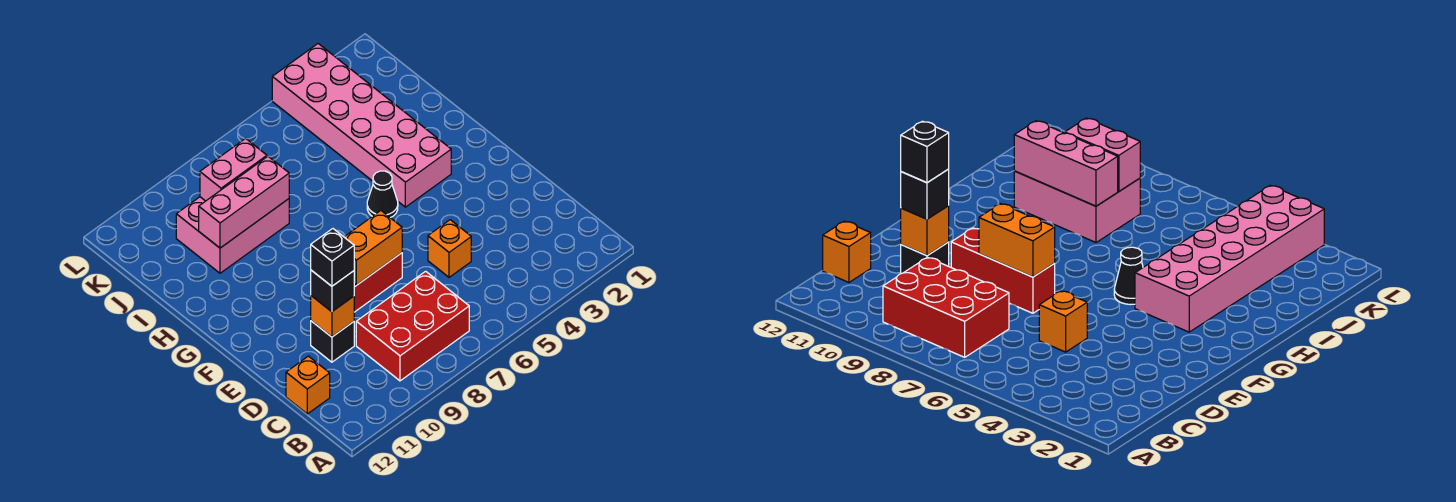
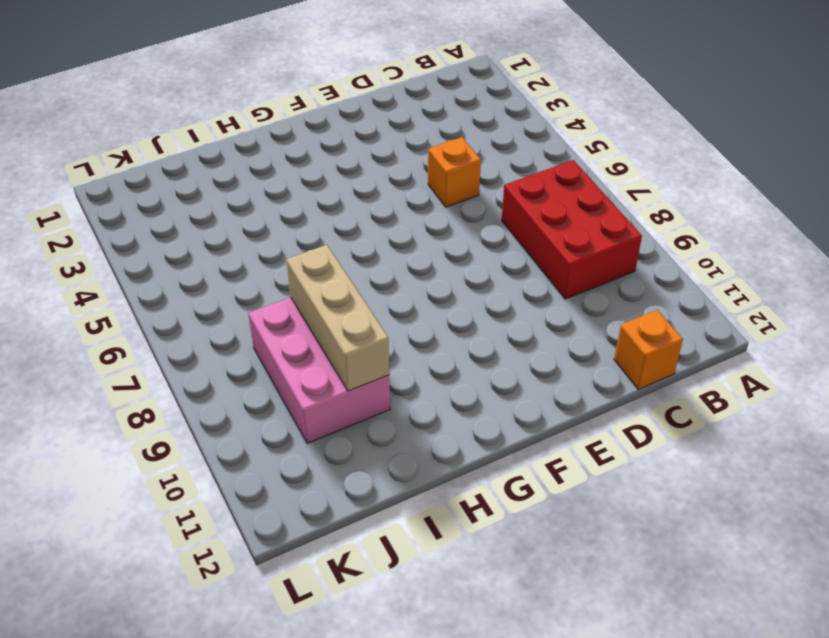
tan 1x3 brick [286,245,389,391] -> pink 1x3 brick [199,156,289,248]
none -> black 1x1 brick [311,321,354,362]
none -> red 1x3 brick [354,253,402,312]
none -> pink 2x6 brick [272,44,451,207]

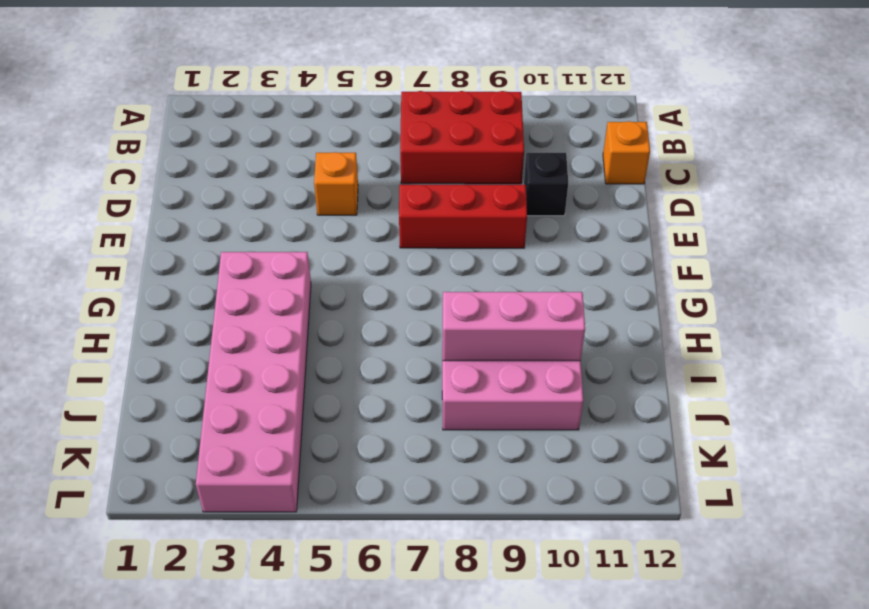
none -> black 1x1 cone [367,171,398,218]
none -> orange 1x1 brick [311,296,354,337]
none -> orange 1x2 brick [345,211,402,285]

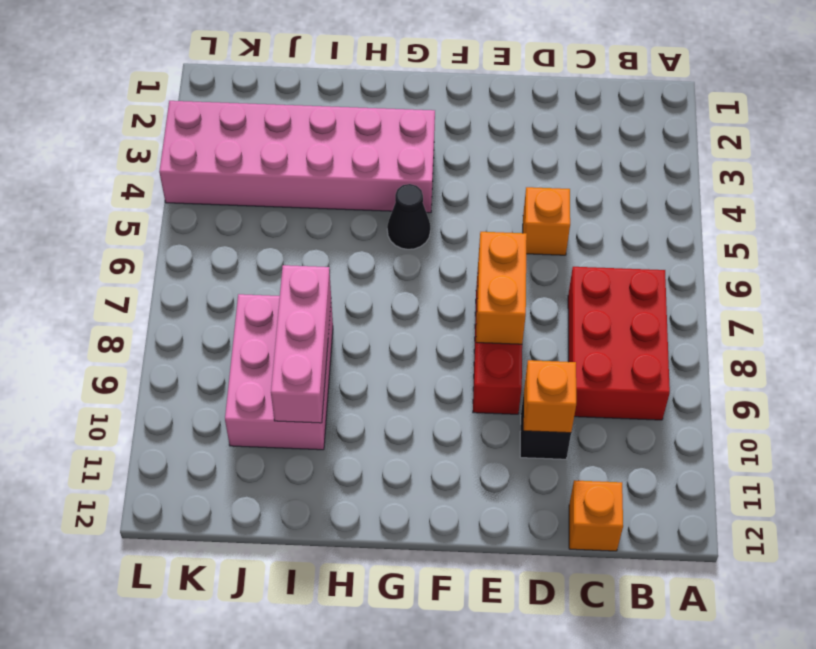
none -> pink 1x2 brick [200,138,267,201]
none -> black 1x1 brick [311,270,354,312]
none -> black 1x1 brick [311,229,354,286]

